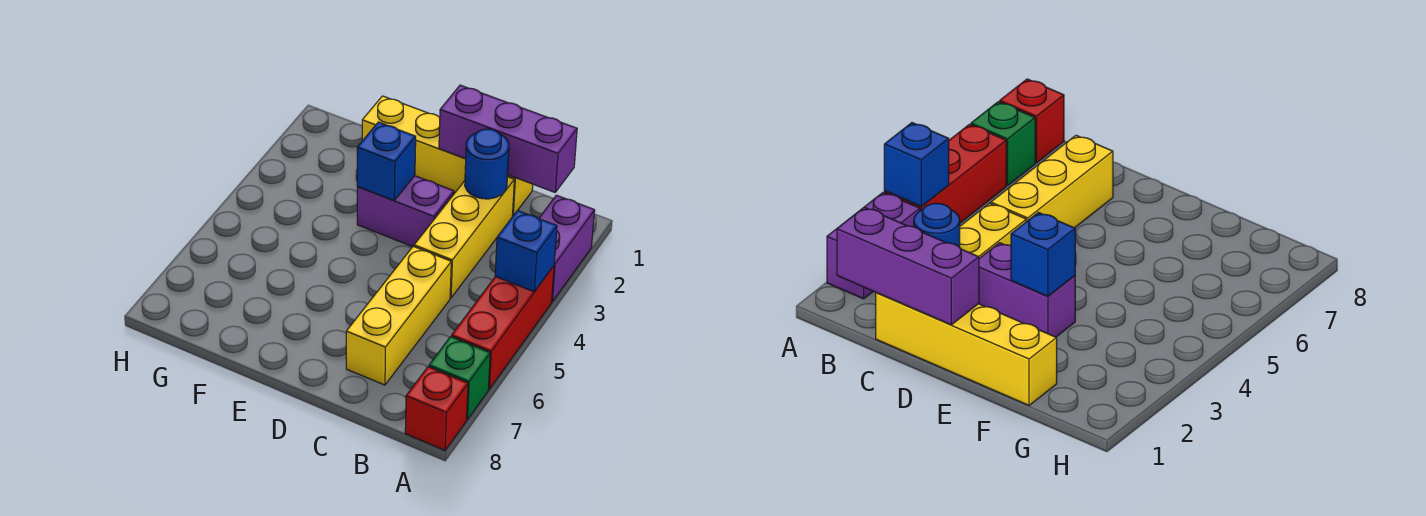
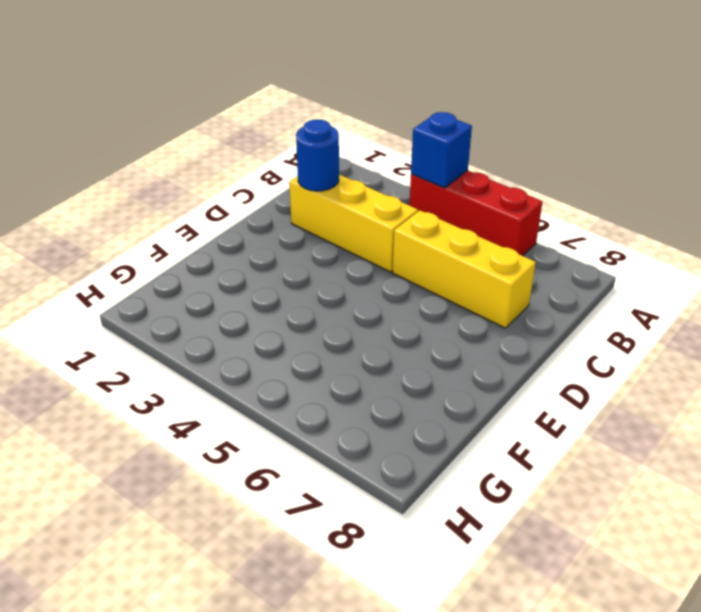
none -> purple 1x2 brick [539,195,595,301]
none -> green 1x1 brick [429,337,490,419]
none -> red 1x1 brick [405,367,468,450]

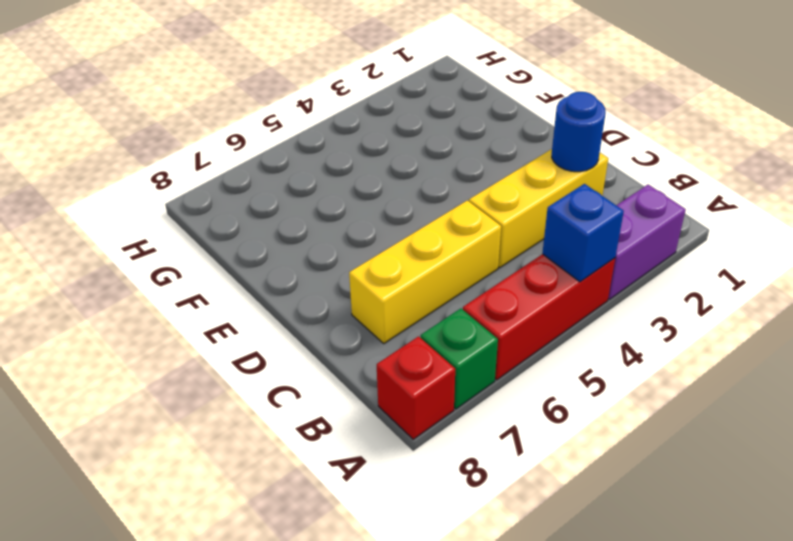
none -> yellow 1x4 brick [362,96,533,216]
none -> purple 1x2 brick [357,176,454,247]
none -> purple 1x3 brick [439,85,577,192]

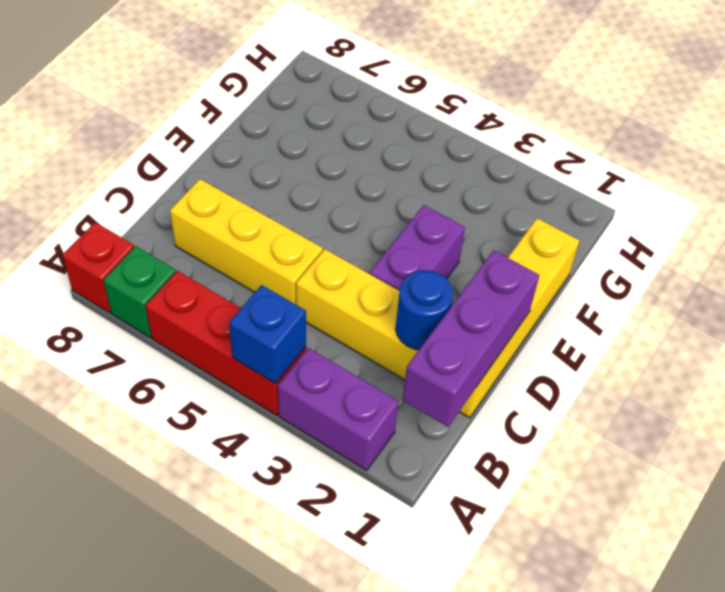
none -> blue 1x1 brick [357,122,416,200]

